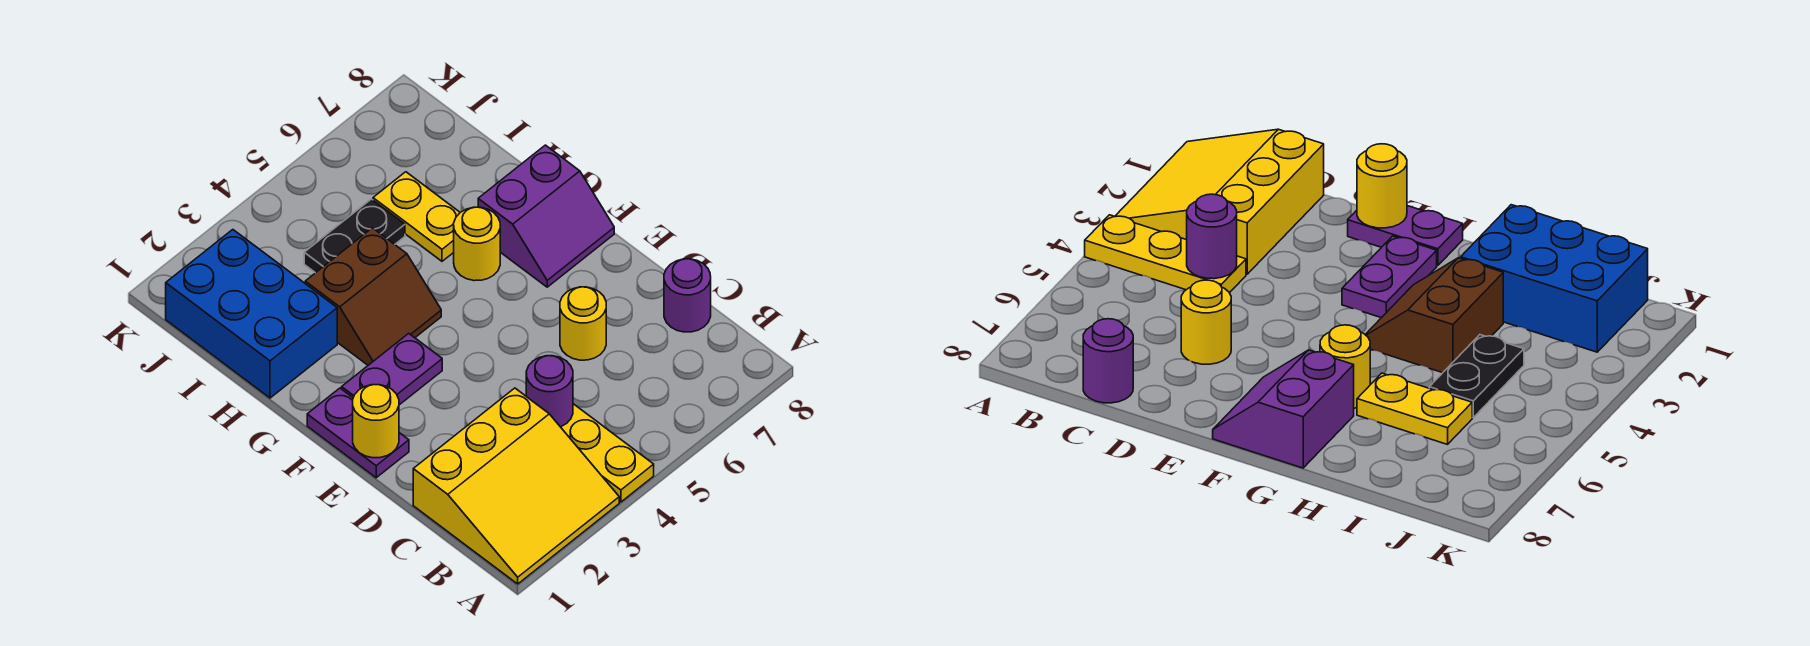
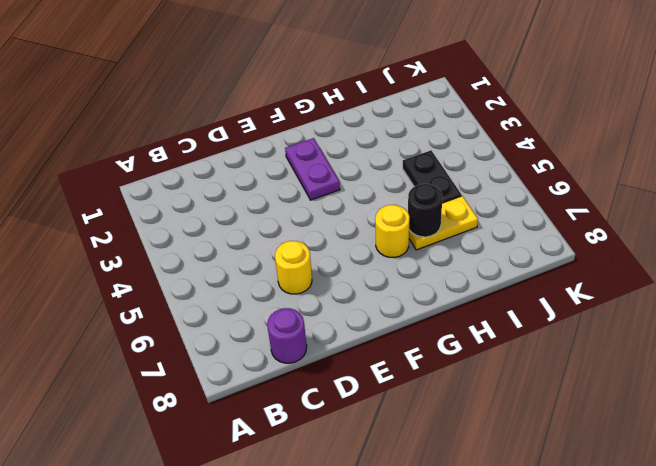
black 1x1 round brick [408,184,442,237] -> none
none -> yellow 3x3 slope [413,388,619,584]
none -> yellow 1x3 plate [561,404,654,502]
none -> purple 1x2 plate [307,388,409,478]

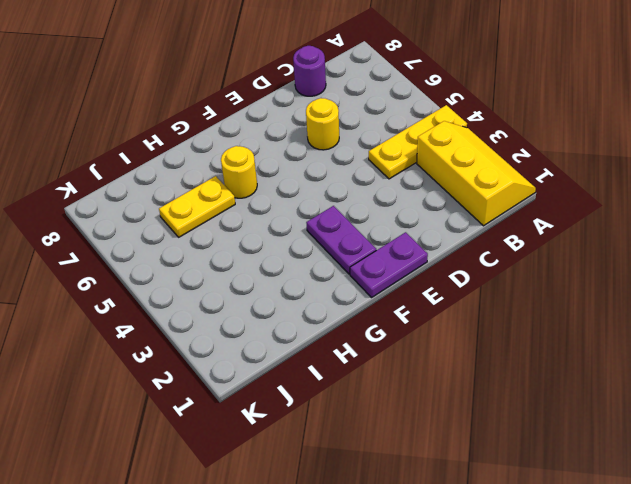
yellow 2x3 slope [417,121,536,226] -> yellow 3x3 slope [413,388,619,584]
none -> purple 2x2 slope [478,145,614,287]
none -> brown 2x2 slope [305,228,441,365]
none -> blue 2x3 brick [166,230,337,398]

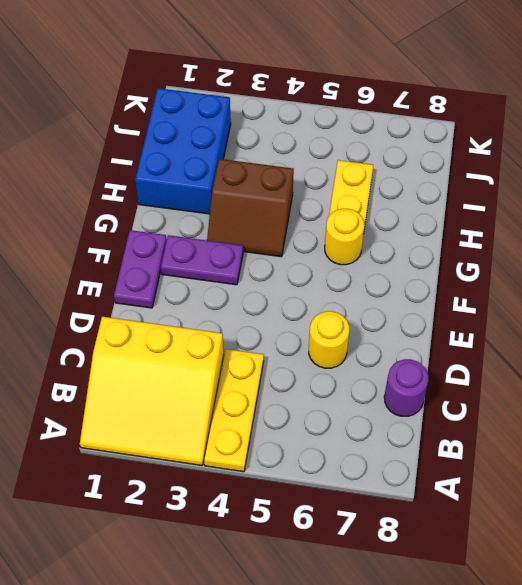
none -> purple 2x2 slope [478,145,614,287]
none -> black 1x2 plate [304,199,405,273]
none -> purple 1x1 round brick [526,356,573,427]

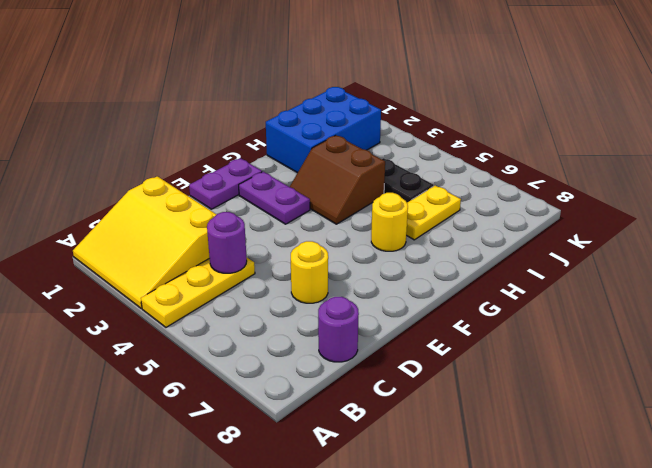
none -> purple 2x2 slope [478,145,614,287]
none -> yellow 1x1 round brick [353,385,399,458]

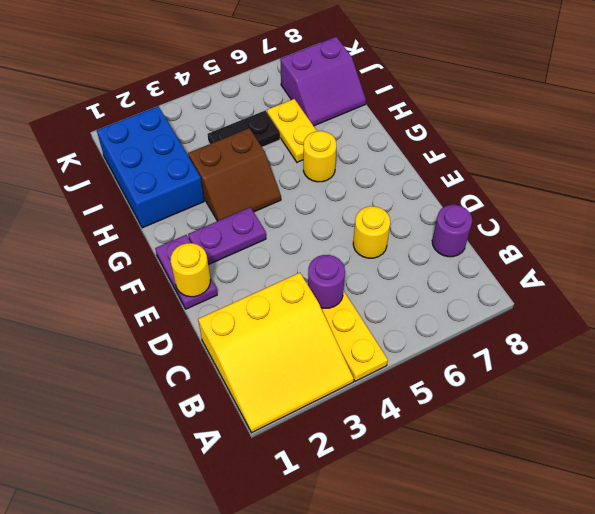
purple 2x2 slope [280,37,366,126] -> purple 2x2 slope moved to [478,145,614,287]

